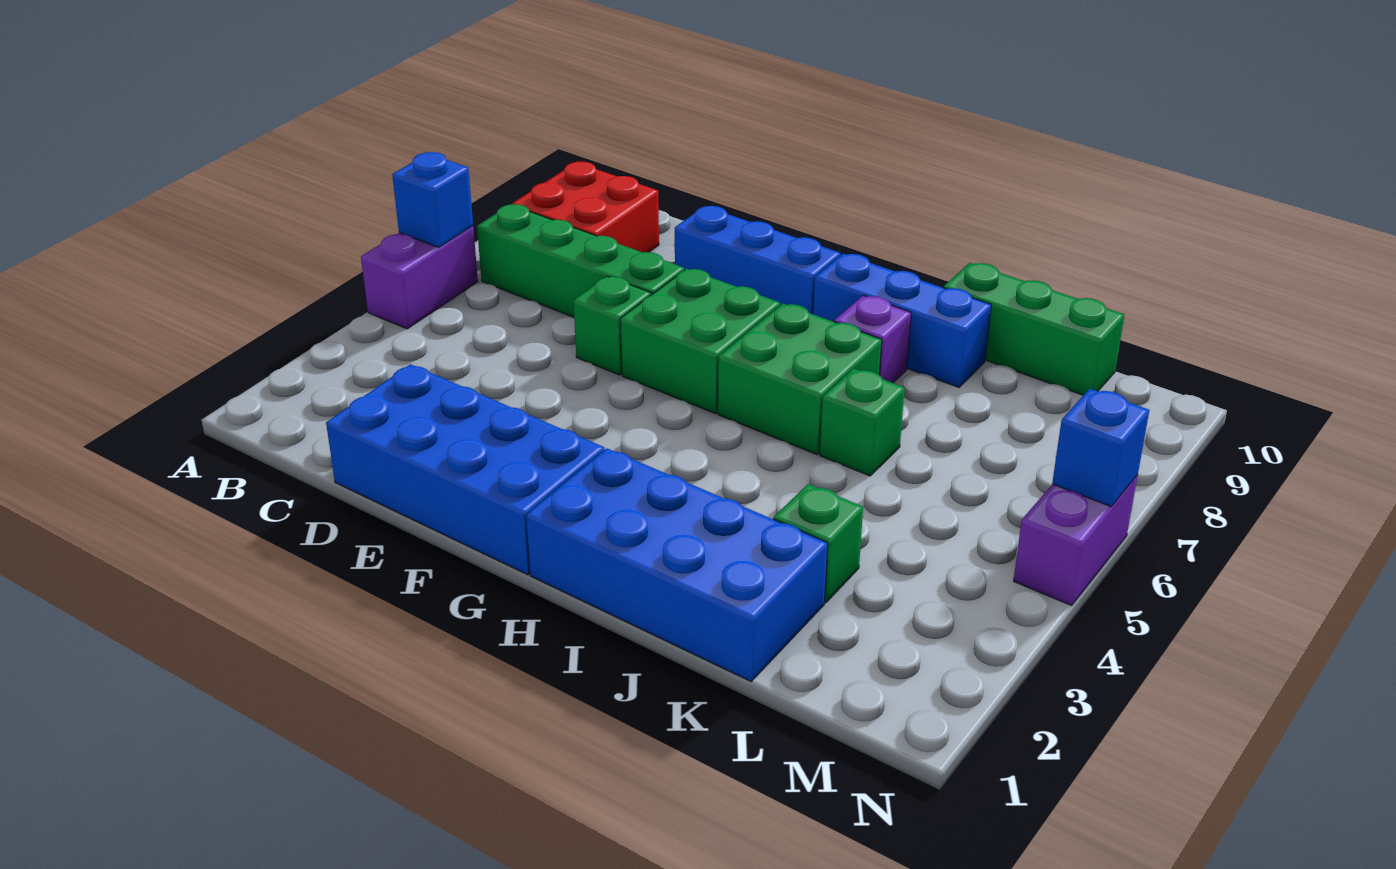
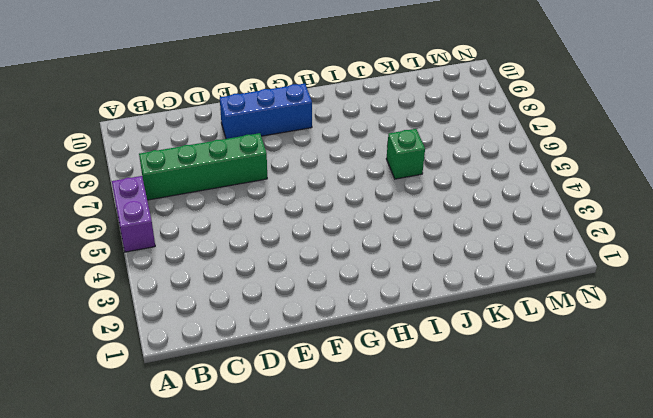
none -> red 2x2 brick [512,161,659,252]
none -> blue 2x4 brick [326,364,604,575]
none -> green 1x1 brick [574,276,651,375]

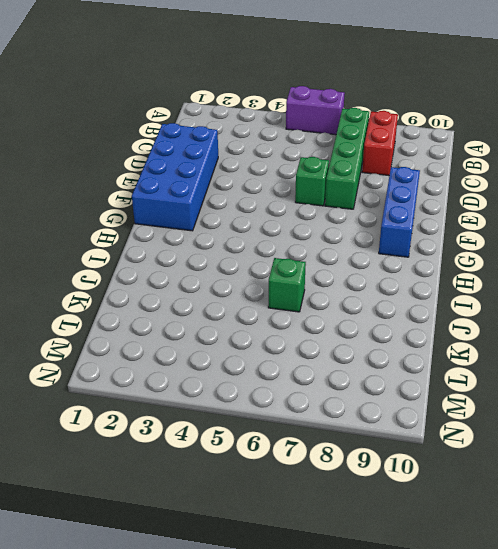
red 1x2 brick [362,111,398,176] -> red 2x2 brick [512,161,659,252]
none -> green 2x2 brick [621,269,780,414]
none -> blue 2x4 brick [526,448,828,681]
none -> green 2x2 brick [718,303,882,454]

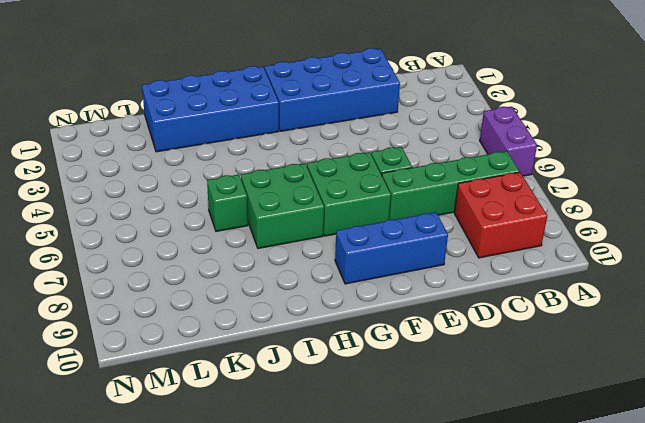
none -> blue 1x3 brick [813,254,991,387]
none -> purple 1x1 brick [834,296,911,383]
none -> green 1x3 brick [943,263,1124,395]

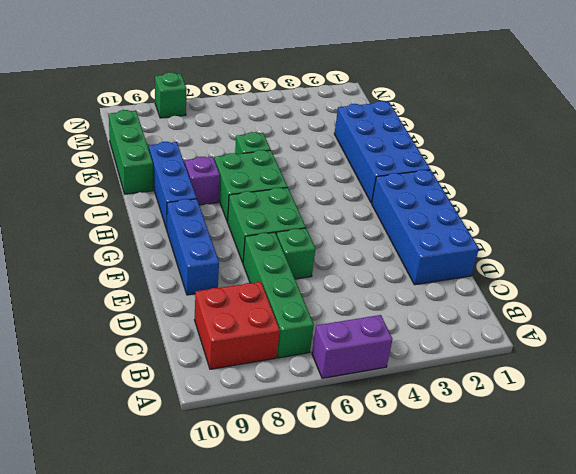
green 1x1 brick [155,72,187,118] -> green 1x1 brick moved to [773,484,863,603]
none -> purple 1x2 brick [1013,475,1138,606]
none -> blue 1x1 brick [392,152,473,247]
none -> blue 1x1 brick [1052,389,1149,507]

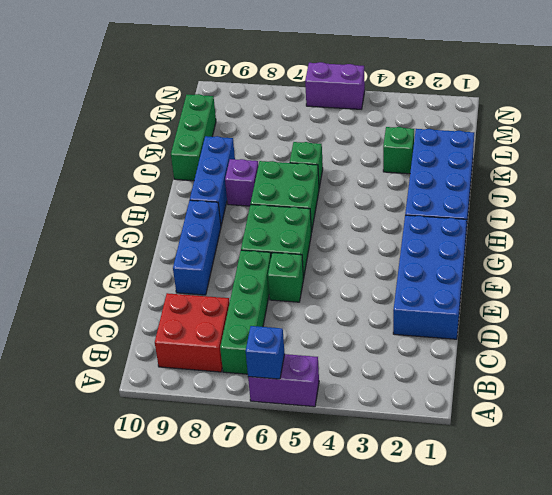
none -> blue 1x1 brick [1052,389,1149,507]

